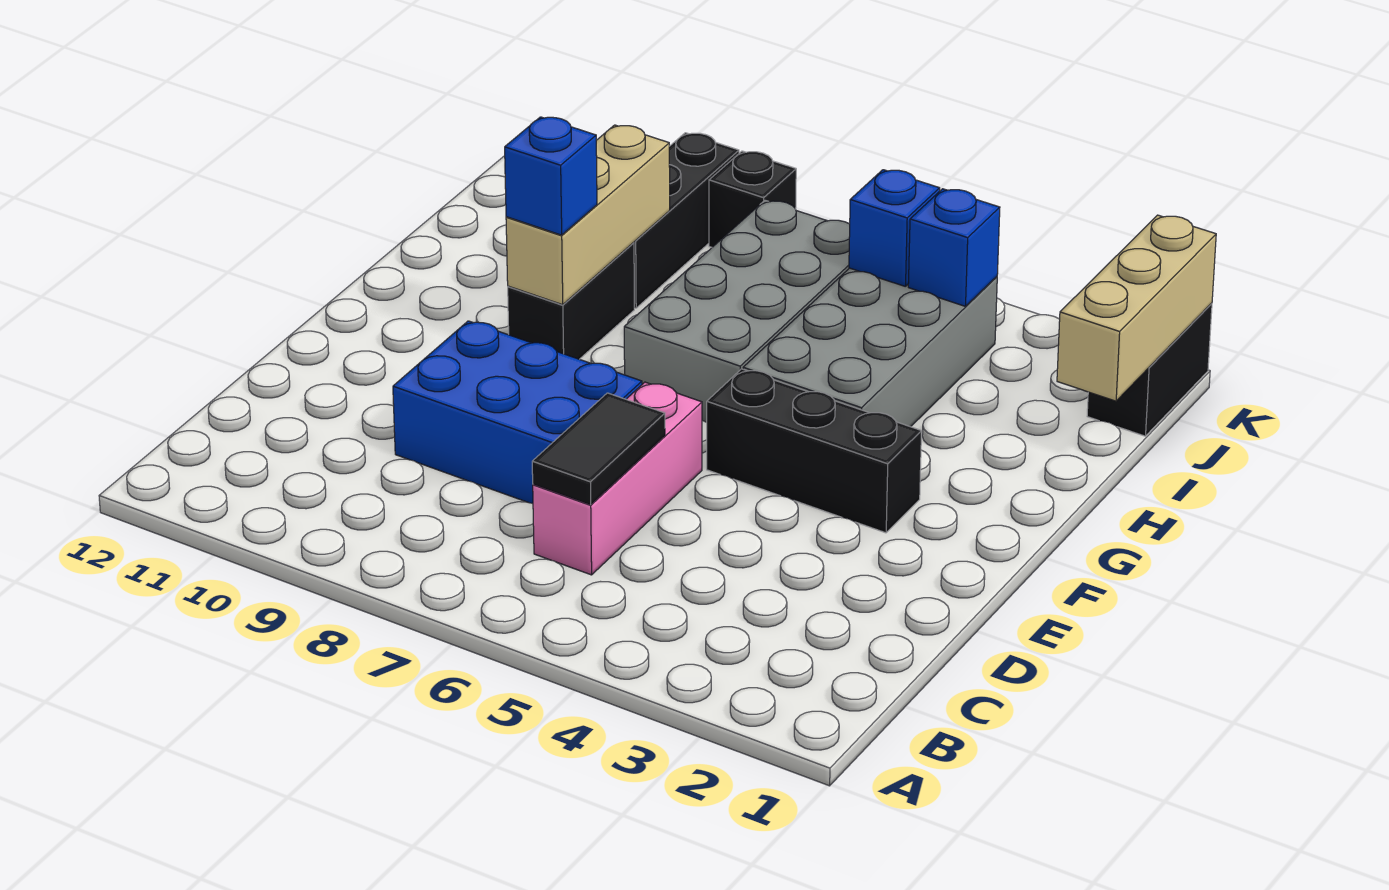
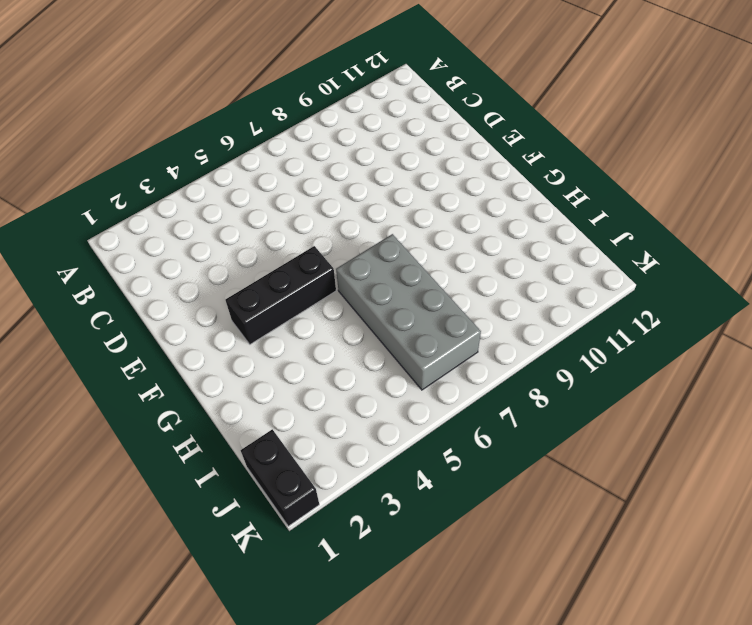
none -> pink 1x3 brick [533,382,702,575]
none -> blue 2x3 brick [393,321,642,504]
none -> grey 2x4 brick [743,268,997,427]

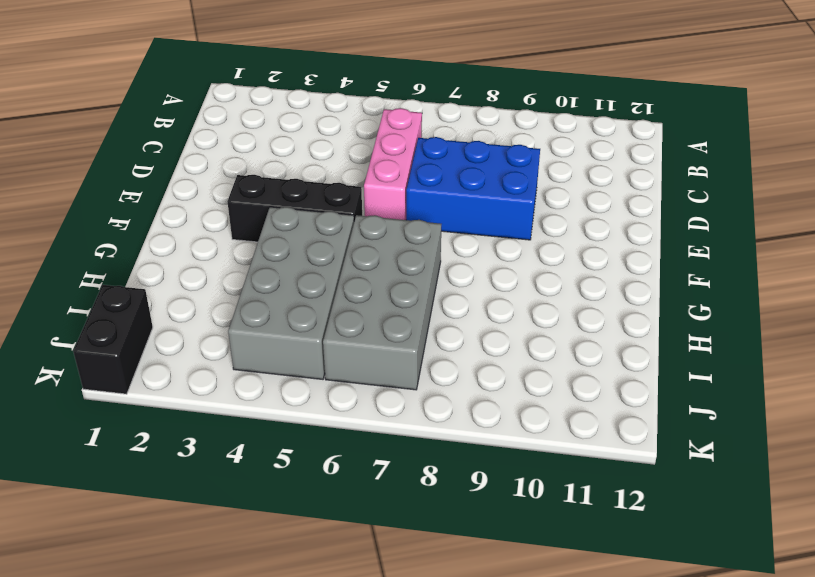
none -> black 1x2 brick [508,243,634,359]
none -> black 1x3 brick [634,133,739,308]
none -> black 1x1 brick [709,151,796,247]

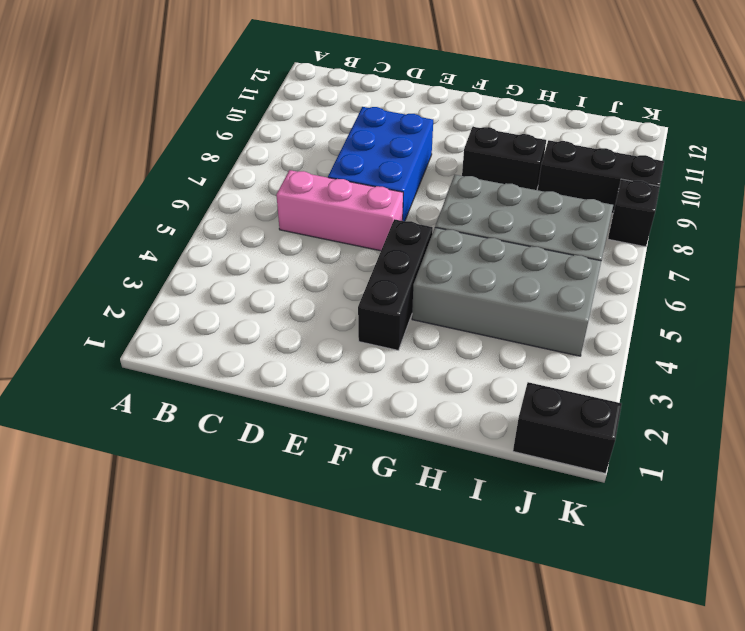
none -> black 1x2 tile [532,393,665,505]
none -> tan 1x3 brick [506,125,670,305]
none -> tan 1x3 brick [1057,215,1216,401]

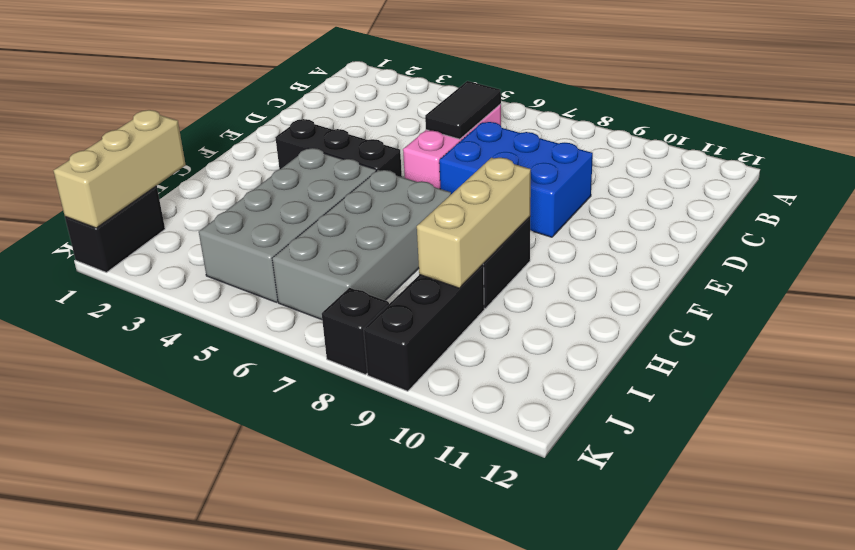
none -> blue 1x1 brick [908,189,1000,306]
none -> blue 1x1 brick [849,170,940,287]
none -> blue 1x1 brick [505,117,597,235]

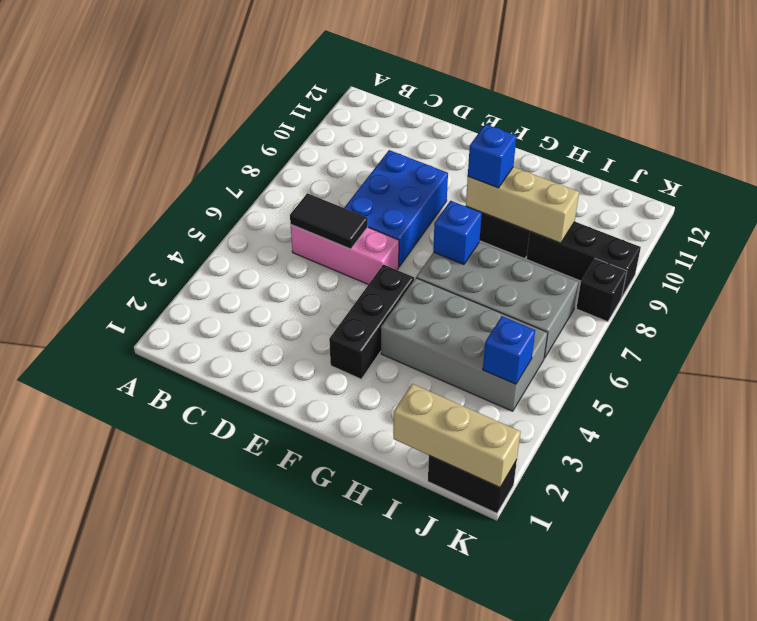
blue 1x1 brick [433,201,482,264] -> blue 1x1 brick moved to [849,170,940,287]

